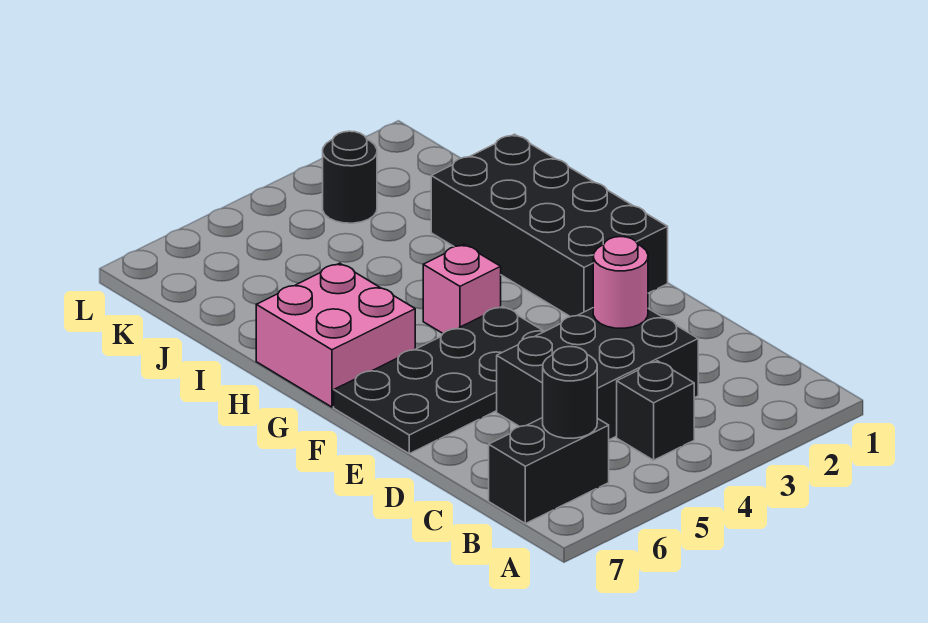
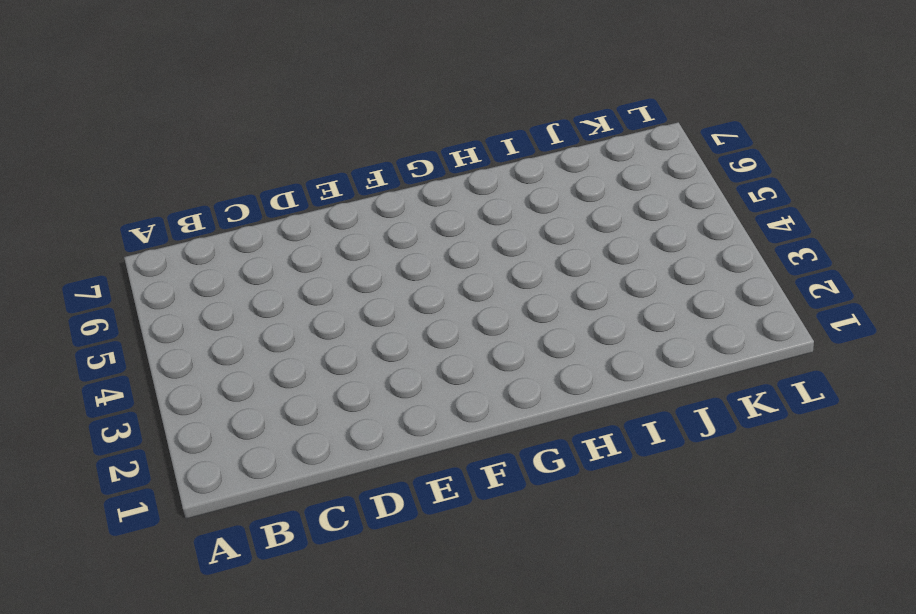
none -> black 1x1 brick [617,361,694,460]
none -> black 1x2 brick [489,418,609,524]

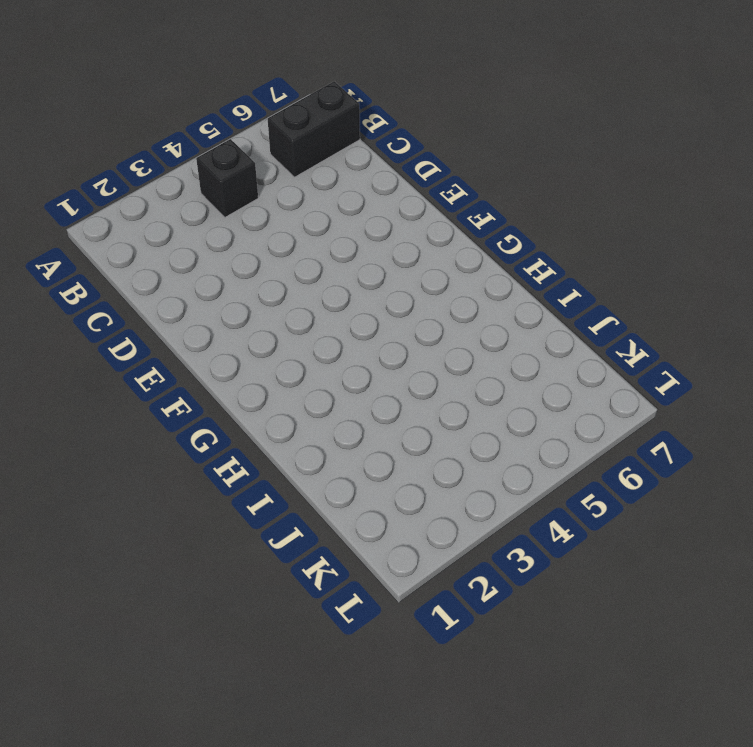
none -> black 2x3 brick [497,308,698,440]
none -> black 2x4 plate [334,306,545,454]

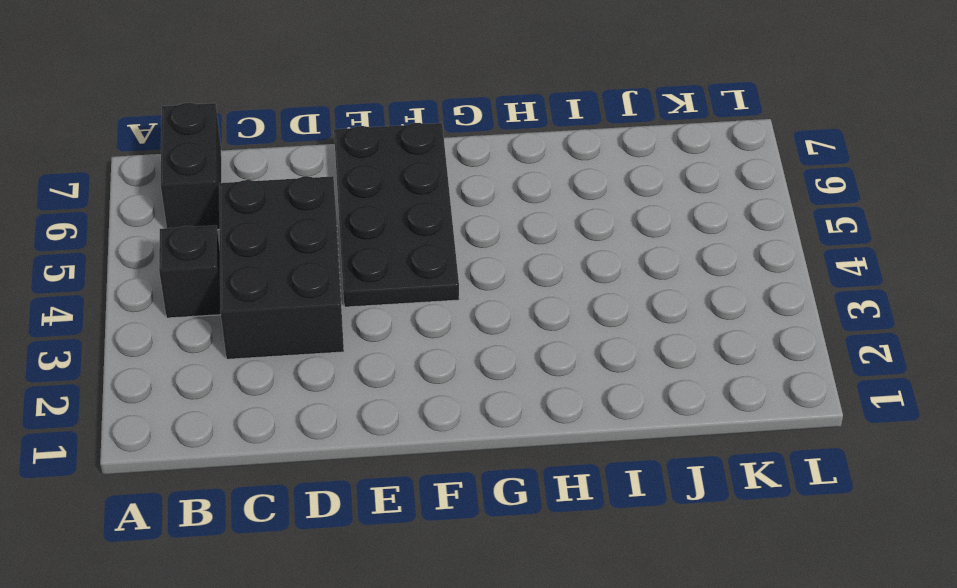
none -> black 2x4 brick [431,134,668,317]
none -> pink 1x1 brick [423,244,501,333]

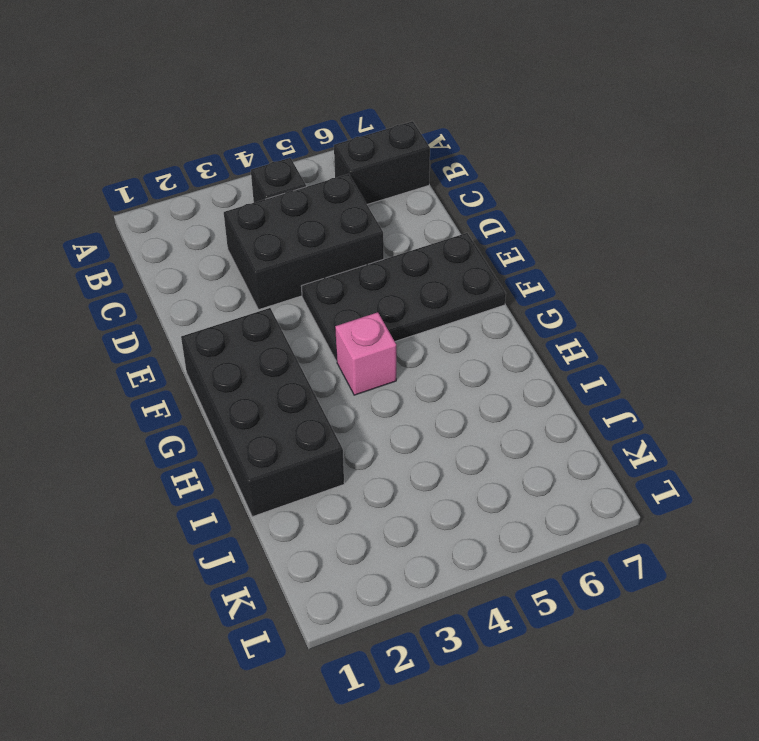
none -> pink 2x2 brick [256,263,415,407]
none -> black 1x1 round brick [323,131,377,223]

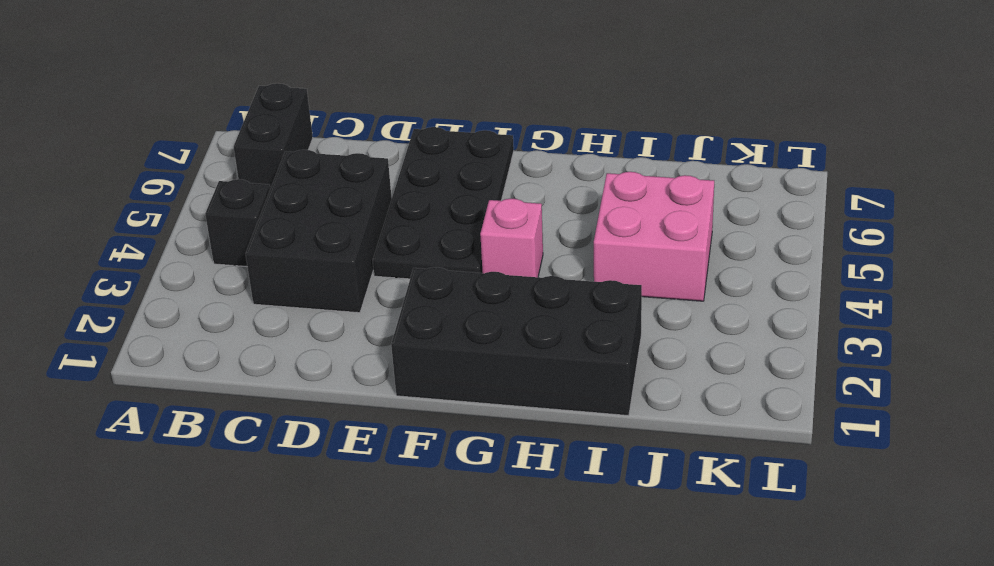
pink 2x2 brick [594,172,714,301] -> pink 2x2 brick moved to [256,263,415,407]
none -> black 1x1 round brick [323,131,377,223]
none -> black 1x1 round brick [543,347,597,438]

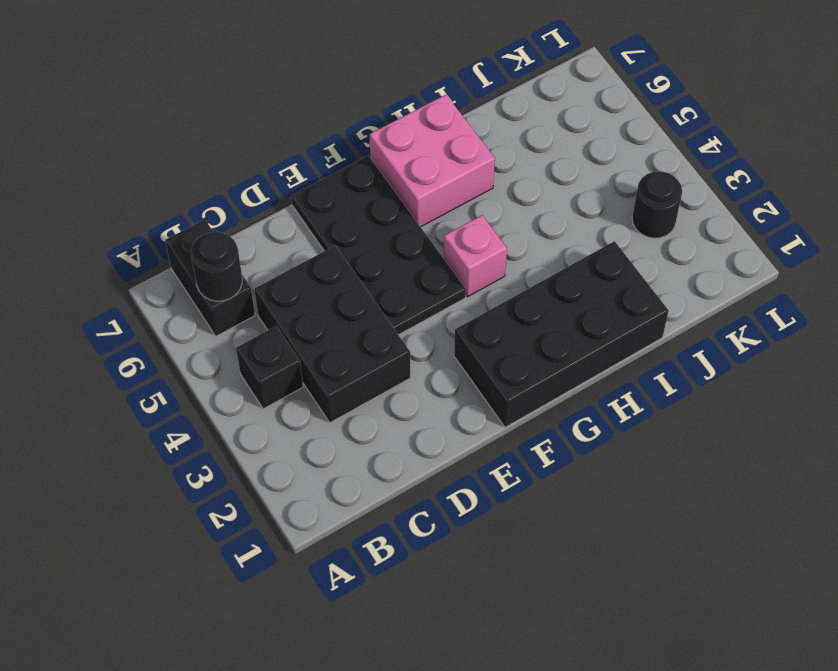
none -> pink 1x1 round brick [593,237,648,328]

